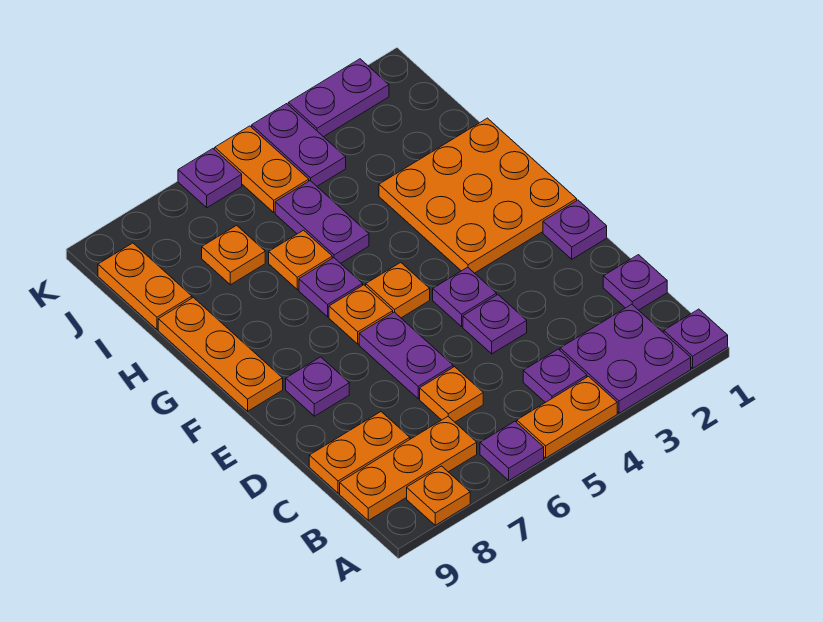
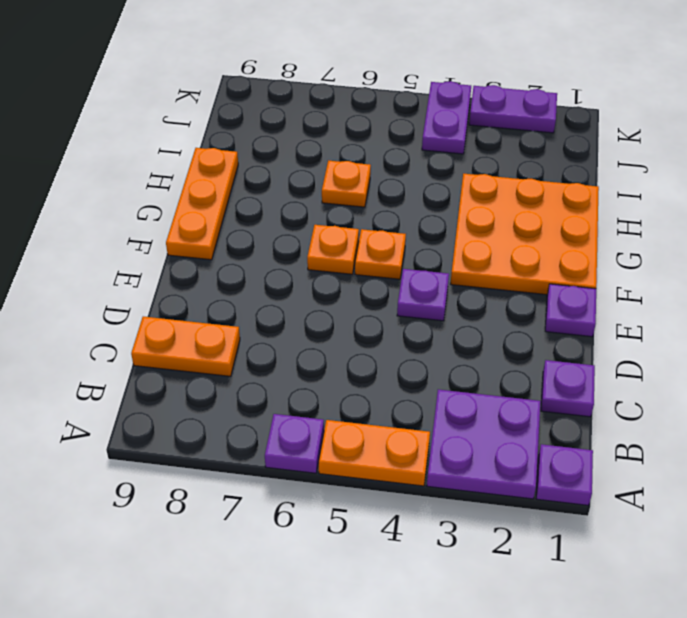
none -> orange 1x1 plate [407,466,470,525]
none -> purple 1x1 plate [523,349,587,403]
none -> orange 1x3 plate [340,417,477,520]

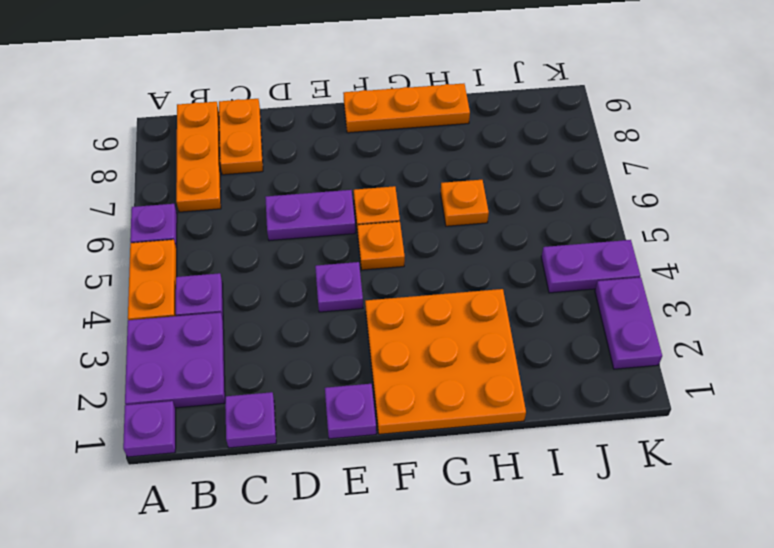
none -> orange 1x1 plate [407,466,470,525]
none -> orange 1x1 plate [420,367,483,422]
none -> purple 1x1 plate [463,295,527,354]

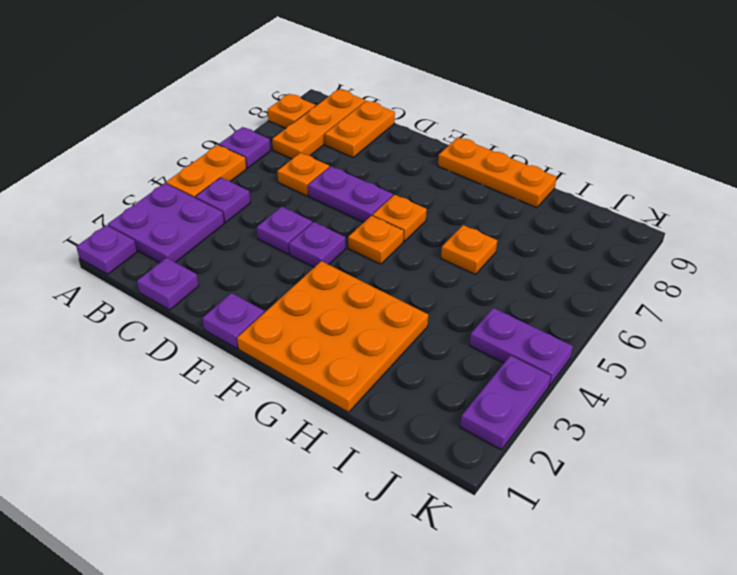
none -> purple 1x1 plate [286,357,349,416]
none -> purple 1x1 plate [299,258,363,317]
none -> purple 1x2 plate [275,181,369,263]

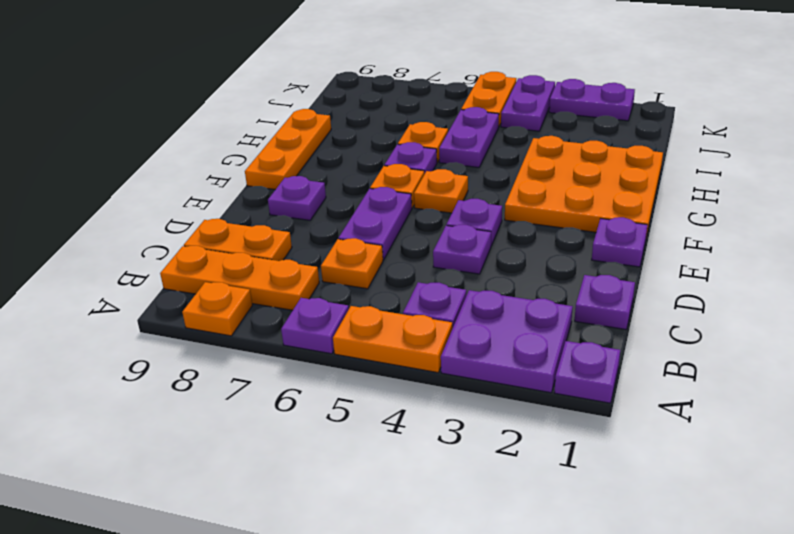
none -> orange 1x1 plate [202,225,265,285]
none -> orange 1x2 plate [98,243,192,329]
none -> purple 1x1 plate [178,149,242,208]

